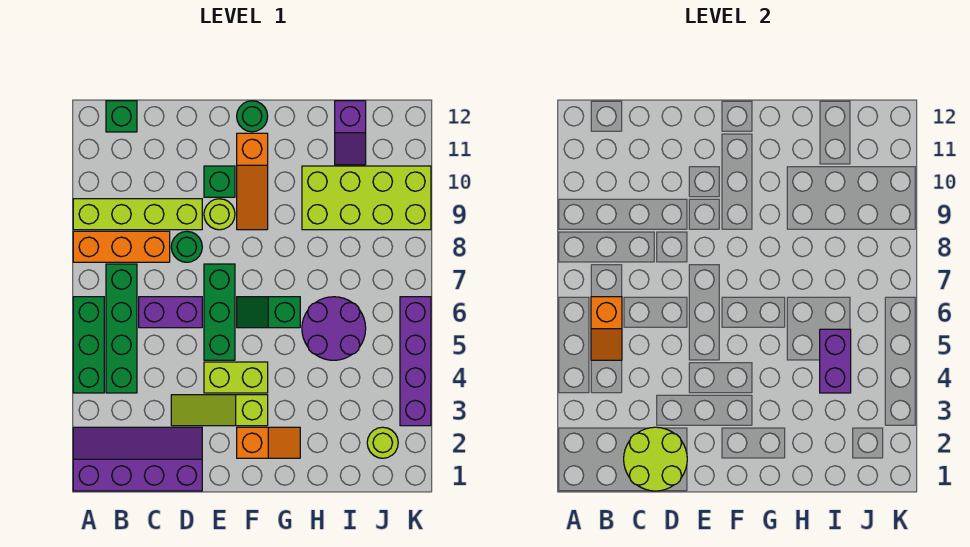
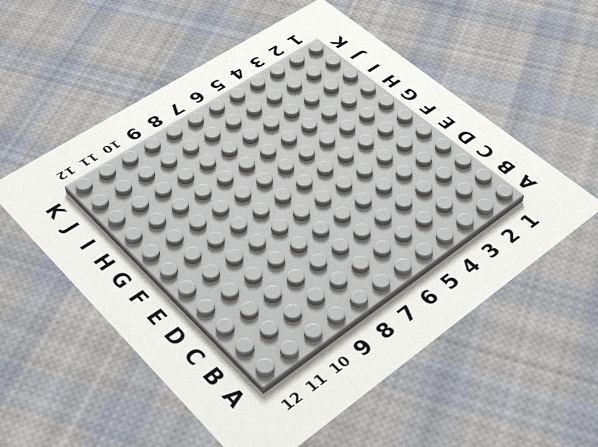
none -> purple 2x4 slope [73,427,202,491]
none -> green 1x3 brick [73,297,104,393]
none -> orange 1x3 brick [73,231,170,262]

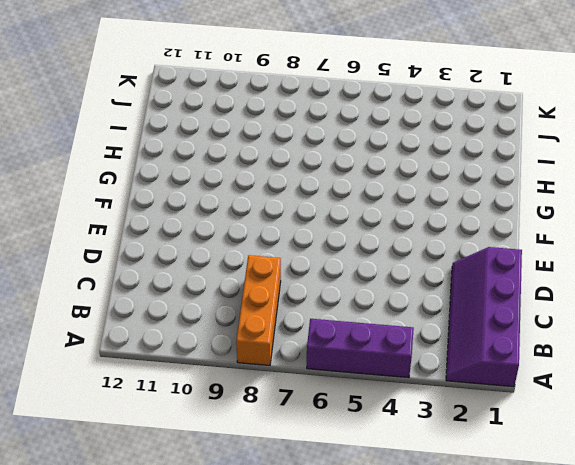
purple 1x3 brick [307,319,414,378] -> green 1x3 brick [73,297,104,393]
none -> lime 1x4 brick [73,199,202,230]
none -> green 1x4 brick [106,264,137,393]
none -> green 1x1 brick [106,101,137,132]

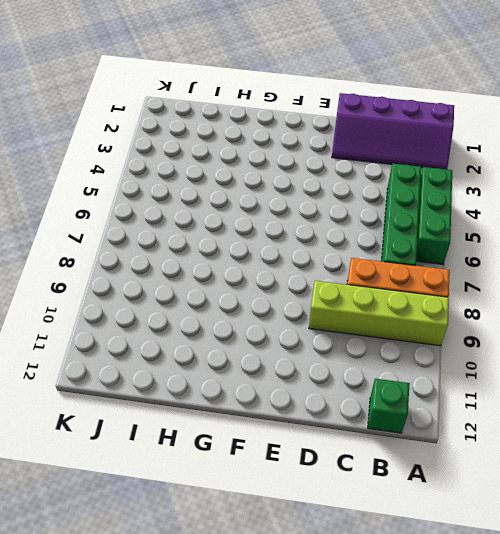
none -> purple 1x2 brick [139,297,202,328]
none -> lime 1x3 slope [171,395,268,426]
none -> green 1x1 round brick [171,231,202,262]

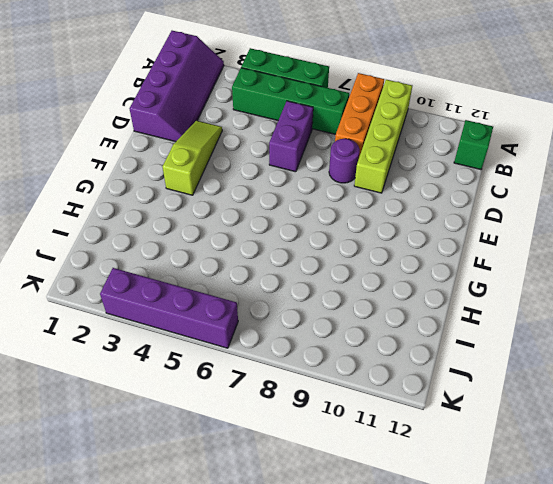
purple 1x1 round brick [329,139,360,183] -> green 1x1 round brick [171,231,202,262]
none -> lime 1x2 brick [204,362,268,393]
none -> green 1x3 brick [204,264,235,360]
none -> lime 1x1 round brick [204,199,235,230]

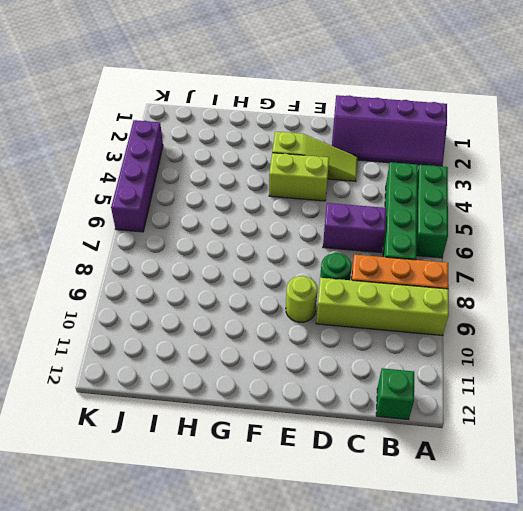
none -> green 1x3 brick [204,264,235,360]
none -> green 1x1 brick [204,166,235,197]
none -> orange 1x2 slope [237,427,300,458]

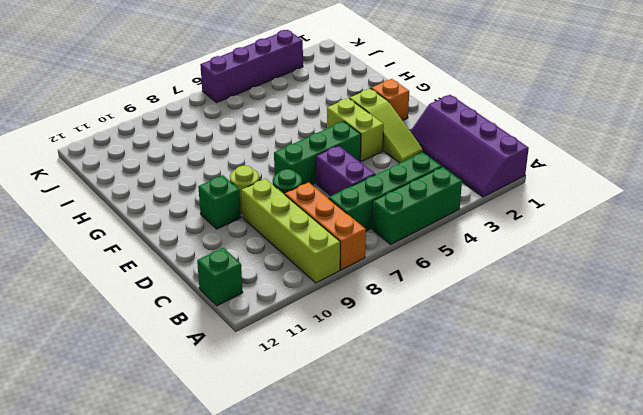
none -> green 1x2 slope [237,297,300,328]
none -> orange 1x3 slope [237,133,268,230]
none -> green 1x1 round brick [237,101,268,132]

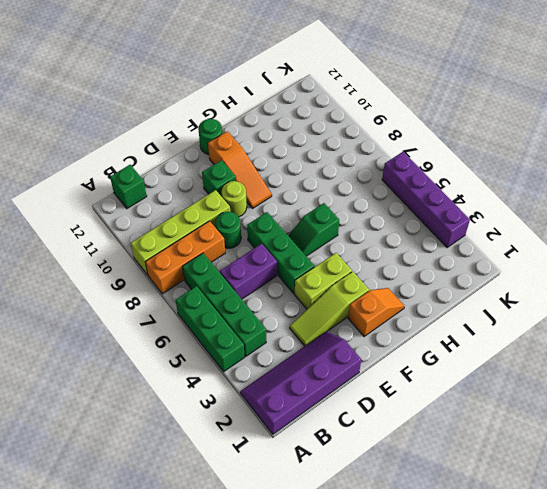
none -> purple 2x2 round brick [302,297,366,360]
none -> lime 2x4 brick [302,166,431,230]
none -> purple 1x2 slope [335,101,366,165]

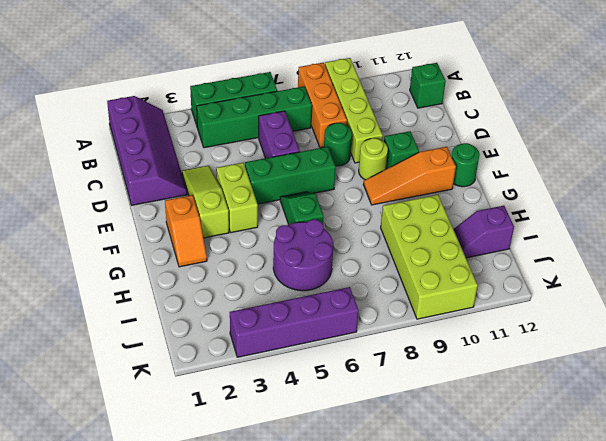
none -> lime 1x1 round brick [367,427,398,458]
none -> orange 1x2 slope [591,297,622,360]
none -> lime 2x2 round brick [624,427,687,491]

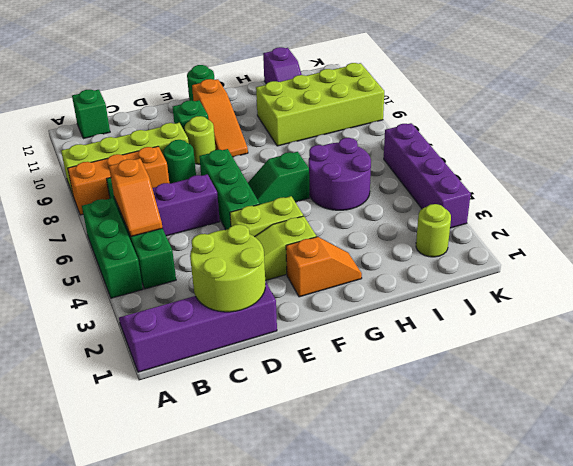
none -> purple 1x2 brick [820,329,851,393]

